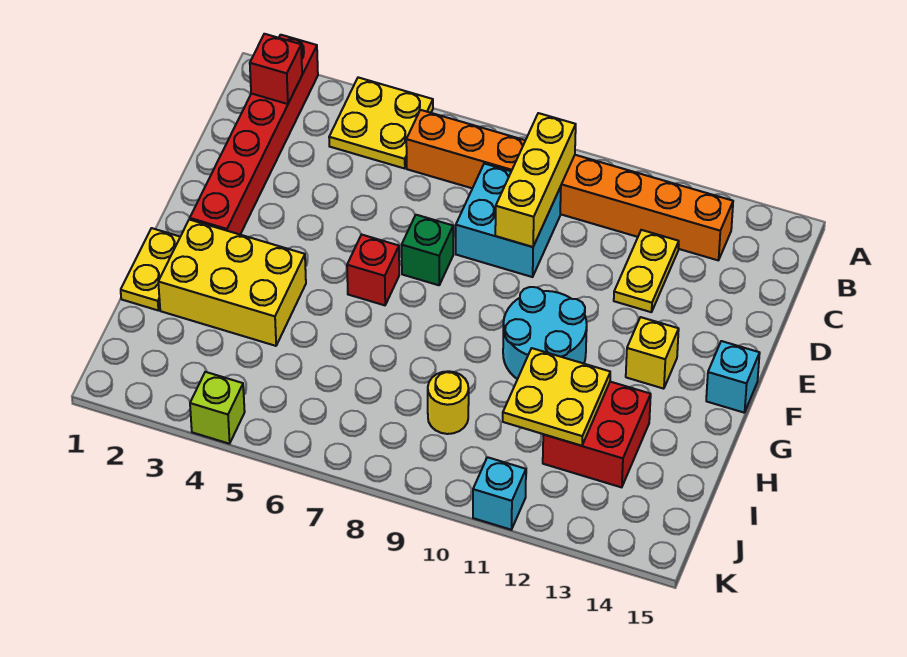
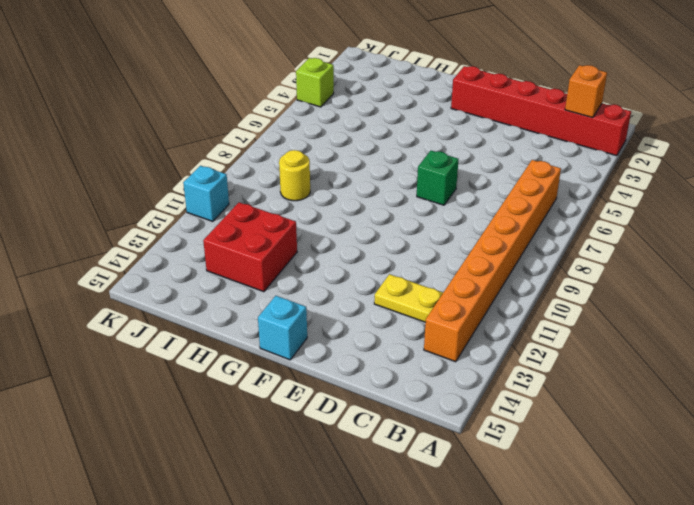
orange 1x1 brick [565,65,607,118] -> red 1x1 brick [250,34,302,104]
none -> yellow 2x2 plate [329,77,433,169]
none -> cyan 2x2 brick [456,164,561,277]
none -> red 1x1 brick [347,235,399,305]

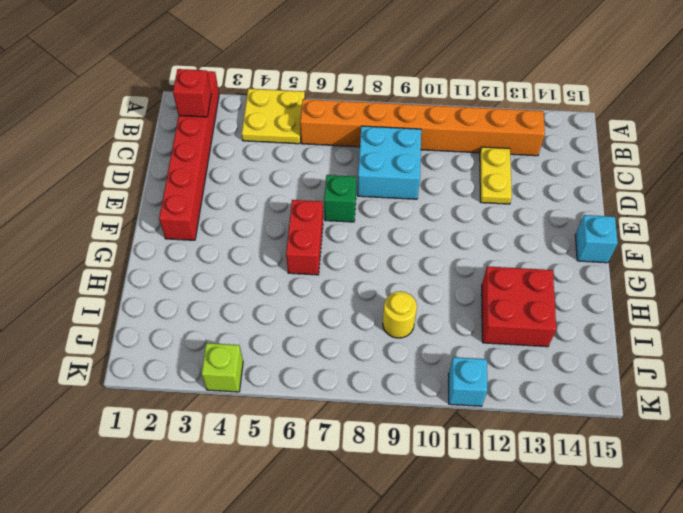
red 1x2 brick [286,200,323,275] -> red 1x1 brick [347,235,399,305]
none -> cyan 2x2 round brick [503,287,587,379]
none -> yellow 1x1 brick [626,317,679,389]
none -> yellow 1x2 plate [121,228,180,310]

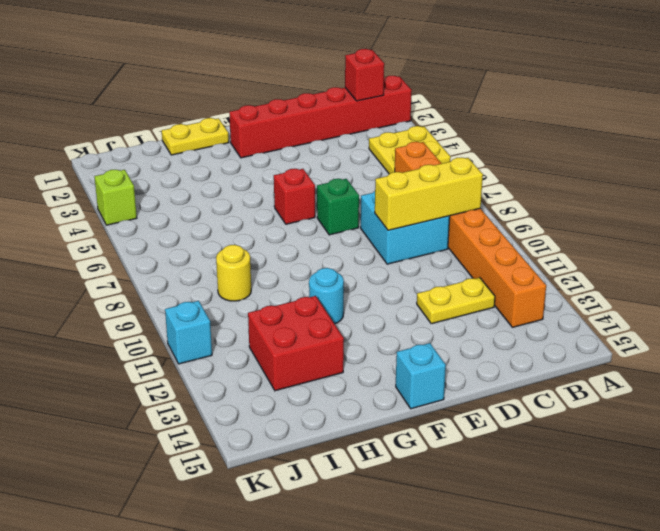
cyan 1x1 round brick [309,268,344,324] -> cyan 2x2 round brick [503,287,587,379]
none -> yellow 1x1 brick [626,317,679,389]
none -> yellow 2x3 brick [158,220,306,346]
none -> yellow 2x2 plate [503,348,610,446]

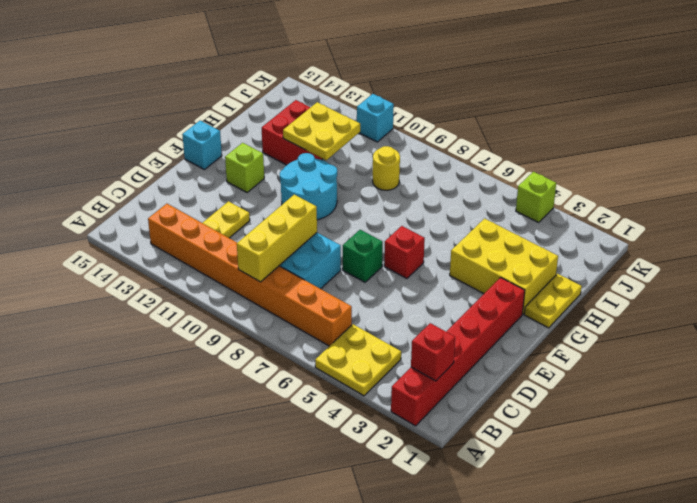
lime 1x1 brick [225,143,264,192] -> yellow 1x1 brick [626,317,679,389]

